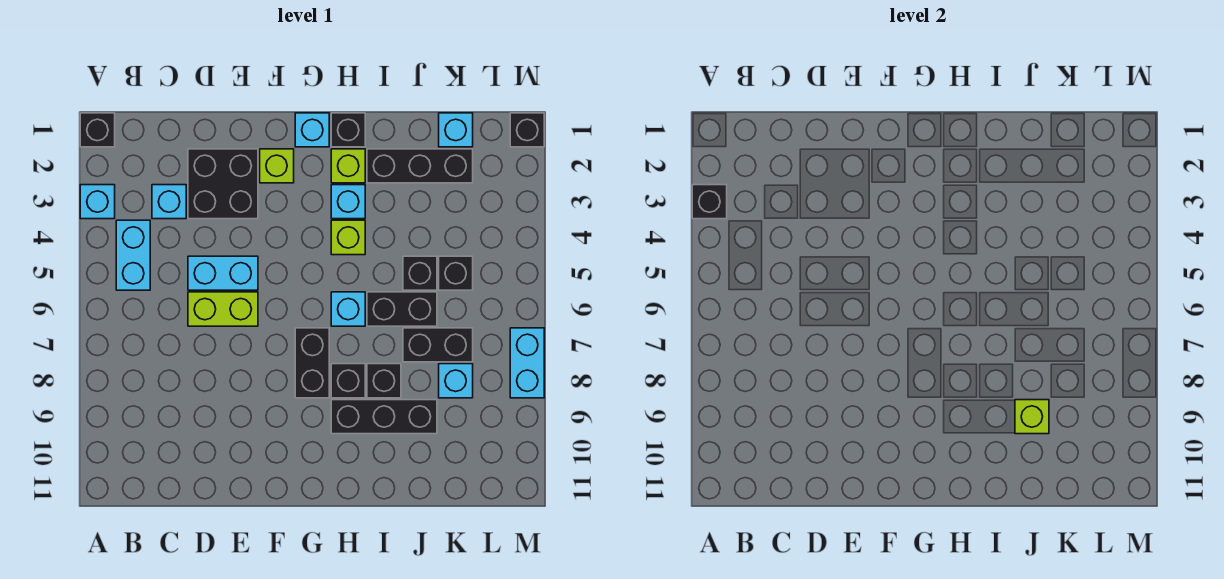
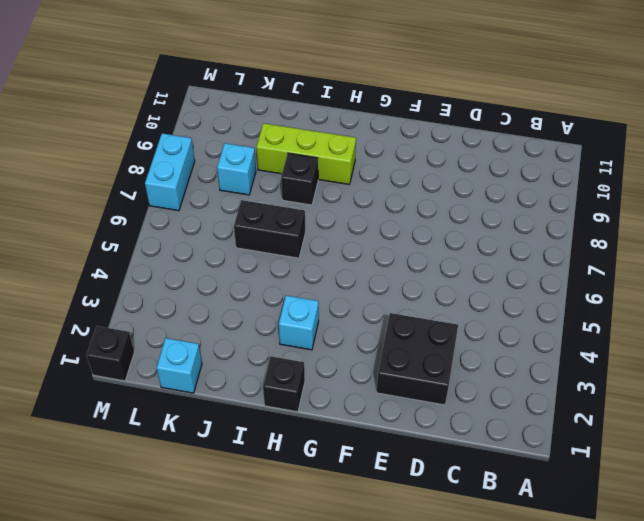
lime 1x3 brick [256,123,356,185] -> black 1x3 brick [331,400,437,434]
none -> black 1x1 brick [80,113,115,147]
none -> cyan 1x1 brick [80,185,115,219]
none -> cyan 1x2 brick [116,220,150,290]

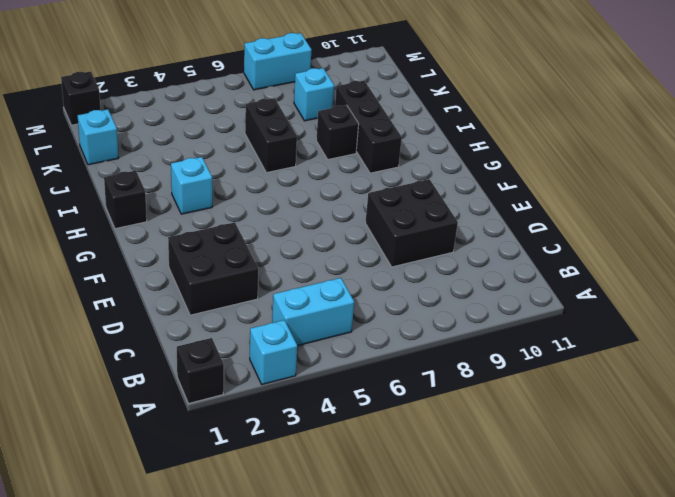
black 2x2 brick [365,179,458,267] -> none
none -> cyan 1x1 brick [152,185,186,219]
none -> cyan 1x2 brick [188,256,258,290]
none -> lime 1x2 brick [188,292,258,326]

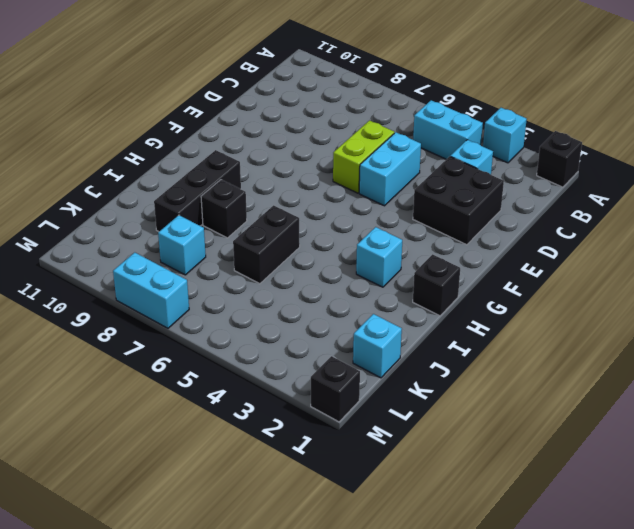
none -> lime 1x1 brick [260,149,294,183]
none -> cyan 1x1 brick [295,113,329,147]
none -> black 1x2 brick [295,328,329,398]

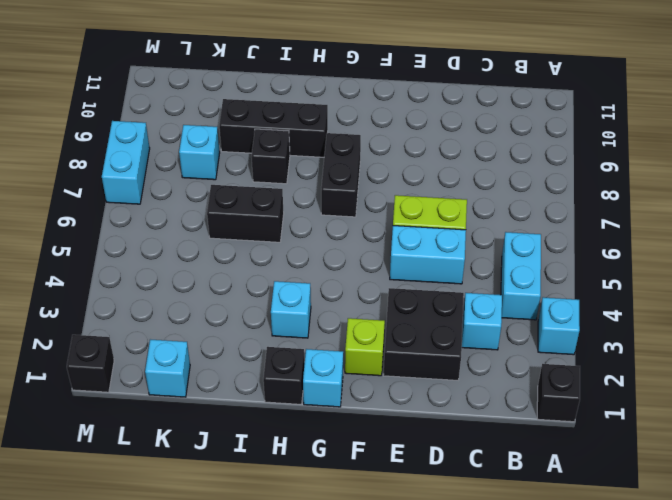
none -> lime 1x1 brick [331,149,365,183]
none -> lime 1x1 brick [331,220,365,255]
none -> cyan 1x1 brick [331,292,365,326]

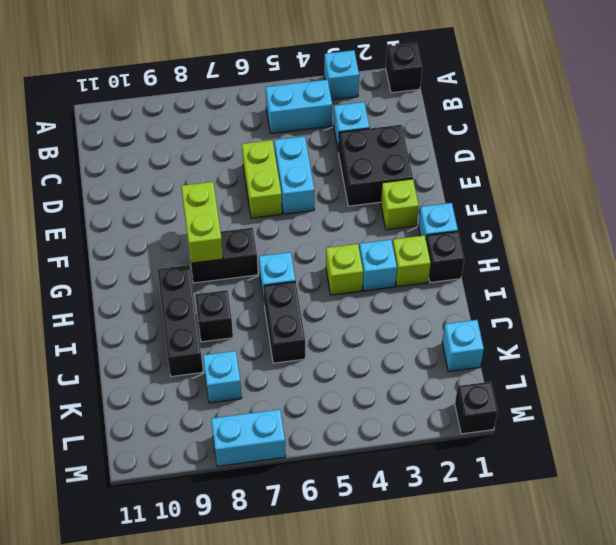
lime 1x2 brick [181,182,223,263] -> none
none -> black 1x1 brick [331,364,365,398]
none -> black 1x3 brick [367,149,473,183]
none -> black 1x1 brick [403,256,437,290]

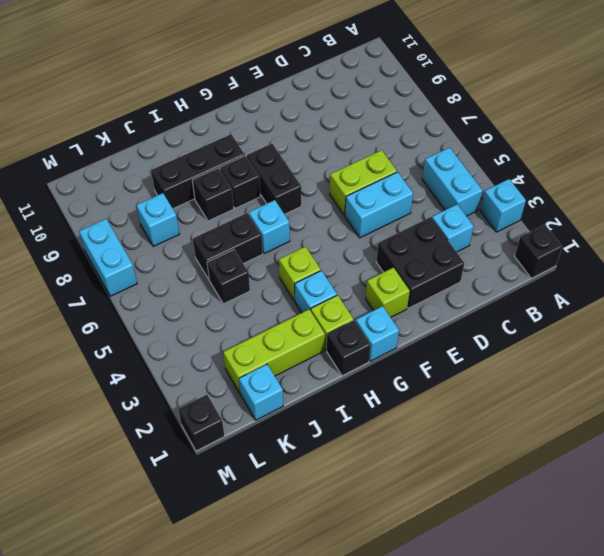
lime 1x3 brick [223,309,325,394] -> black 1x3 brick [367,149,473,183]
none -> black 1x2 brick [403,328,473,362]
none -> black 1x1 brick [439,256,473,290]
none -> black 1x1 brick [692,185,727,219]

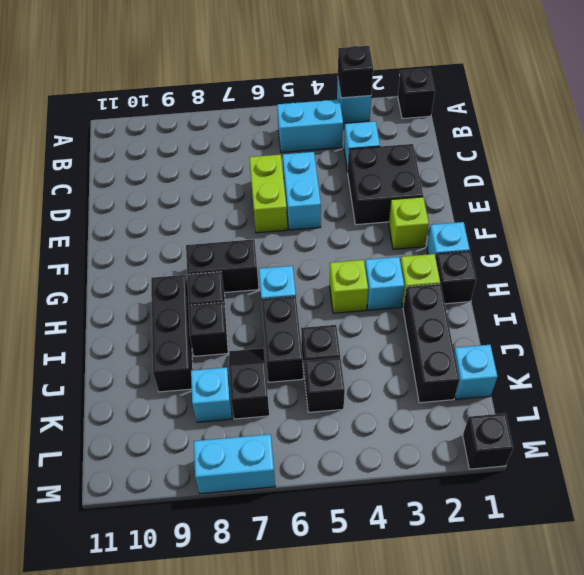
black 1x2 slope [229,348,269,419] -> black 1x2 brick [403,328,473,362]
none -> lime 1x1 brick [1015,400,1049,434]

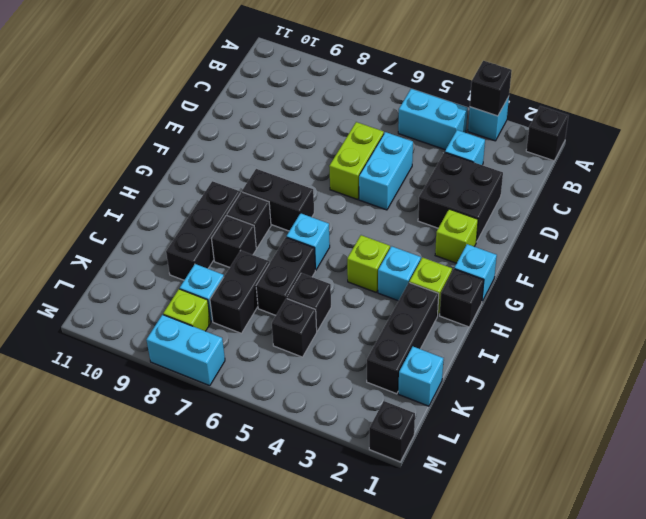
lime 1x1 brick [163,289,211,331] -> lime 1x1 brick moved to [1015,400,1049,434]

